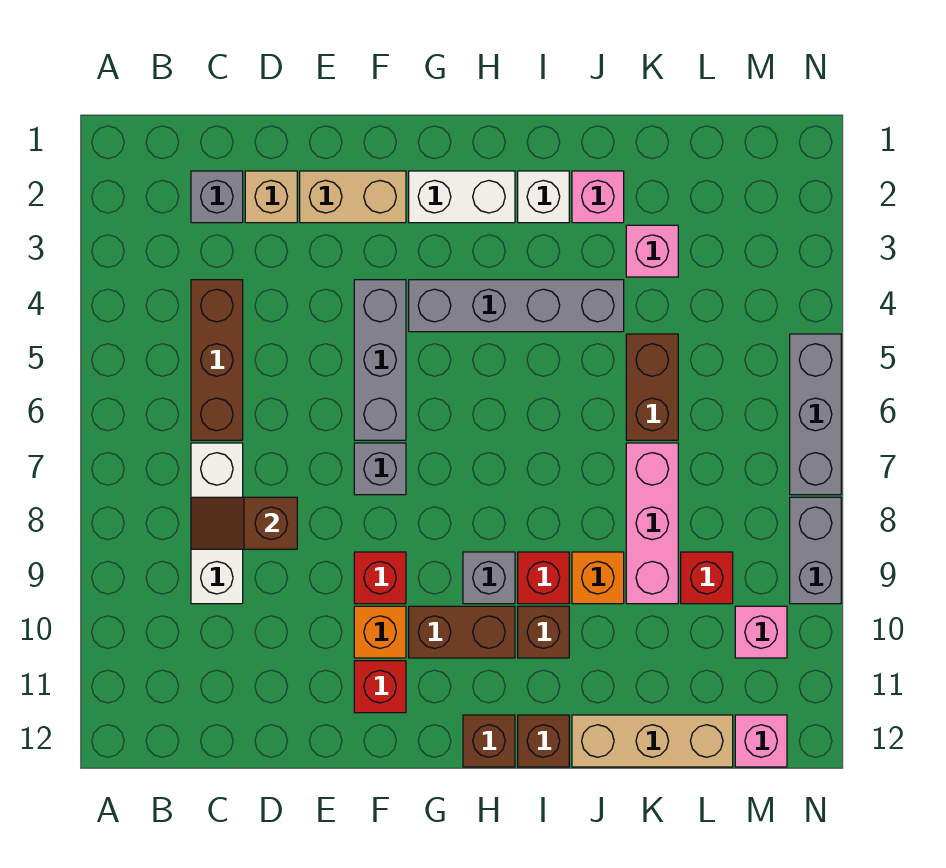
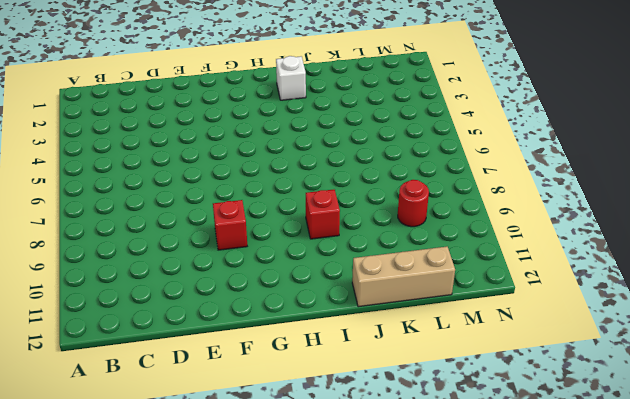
red 1x1 round brick [398,180,429,227] -> red 1x1 brick [681,552,733,604]
none -> grey 1x1 brick [191,171,243,223]
none -> brown 1x3 brick [191,280,243,440]
none -> white 1x3 brick [191,443,243,604]
none -> tan 1x1 brick [245,171,297,223]

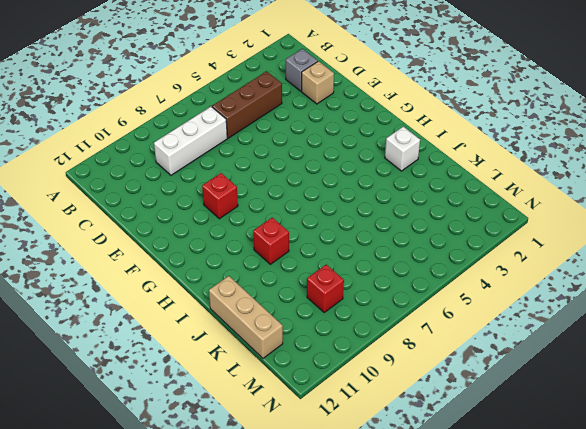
none -> tan 1x2 brick [300,171,406,223]
none -> grey 1x3 brick [354,280,406,440]
none -> grey 1x1 brick [354,443,406,495]
none -> orange 1x1 brick [354,606,406,658]

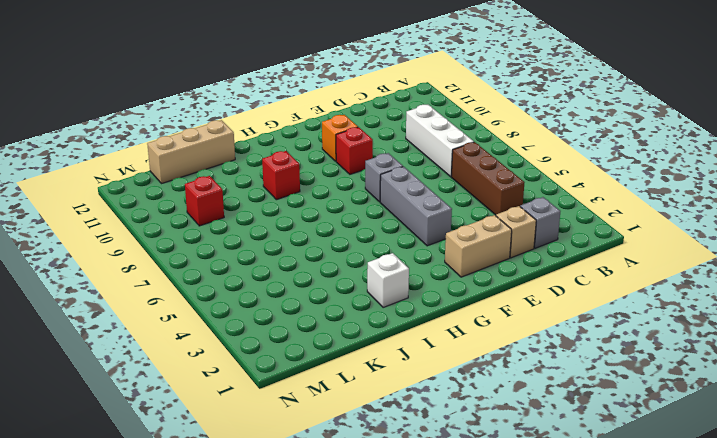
none -> red 1x1 brick [354,661,406,713]
none -> white 1x2 brick [409,171,515,223]
none -> grey 1x4 brick [409,280,624,332]
none -> brown 1x2 brick [409,606,515,658]

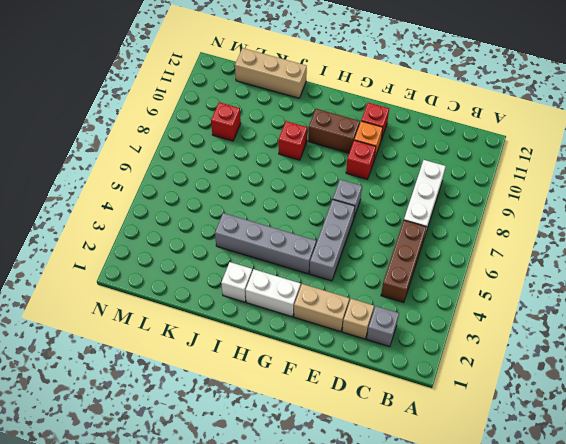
none -> grey 1x1 brick [463,552,515,604]
none -> brown 1x1 brick [463,715,515,767]
none -> brown 1x1 brick [518,606,569,658]
none -> brown 1x1 brick [518,715,569,767]

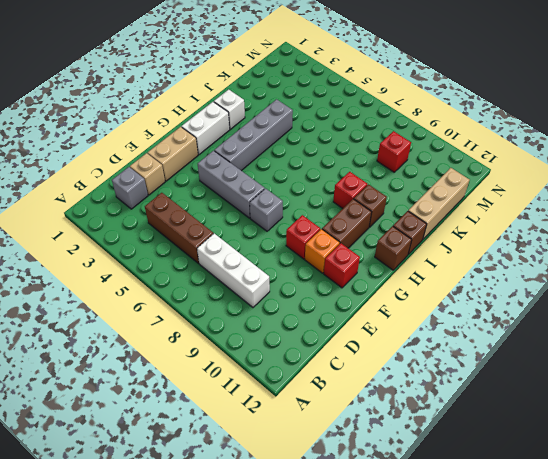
none -> grey 1x1 brick [463,552,515,604]
none -> pink 1x1 brick [572,171,624,223]
none -> orange 1x1 brick [572,552,624,604]
none -> pink 1x1 brick [626,225,678,277]

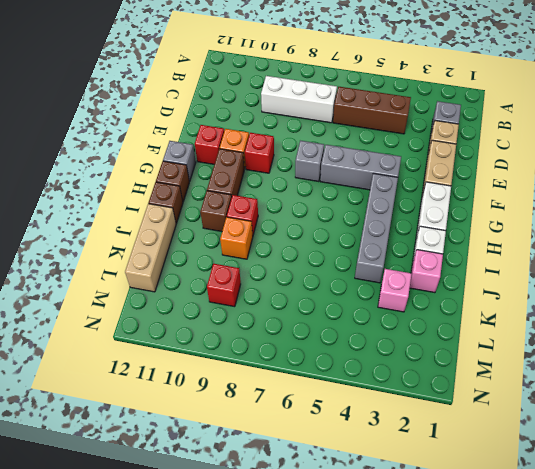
grey 1x1 brick [163,141,196,181] -> grey 1x1 brick moved to [463,552,515,604]
none -> brown 1x2 brick [626,334,678,440]
none -> pink 1x3 brick [626,443,678,604]
none -> pink 1x1 brick [735,606,787,658]
none -> pink 1x1 brick [735,715,787,767]

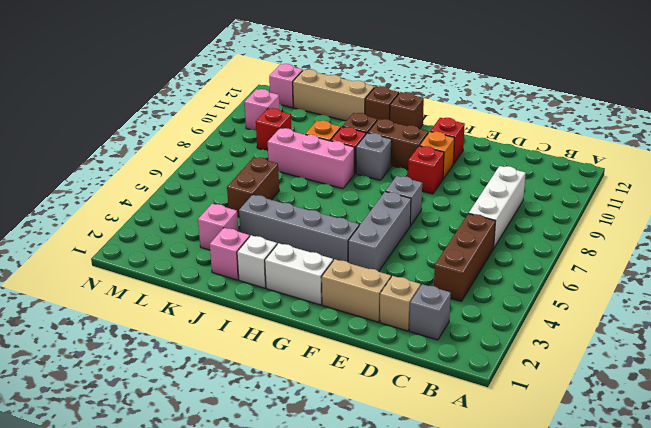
pink 1x3 brick [268,128,354,189] -> pink 1x3 brick turned to [626,443,678,604]
none -> grey 1x3 brick [790,334,841,495]
none -> grey 1x2 brick [790,497,841,604]
none -> brown 1x2 slope [191,497,297,549]

